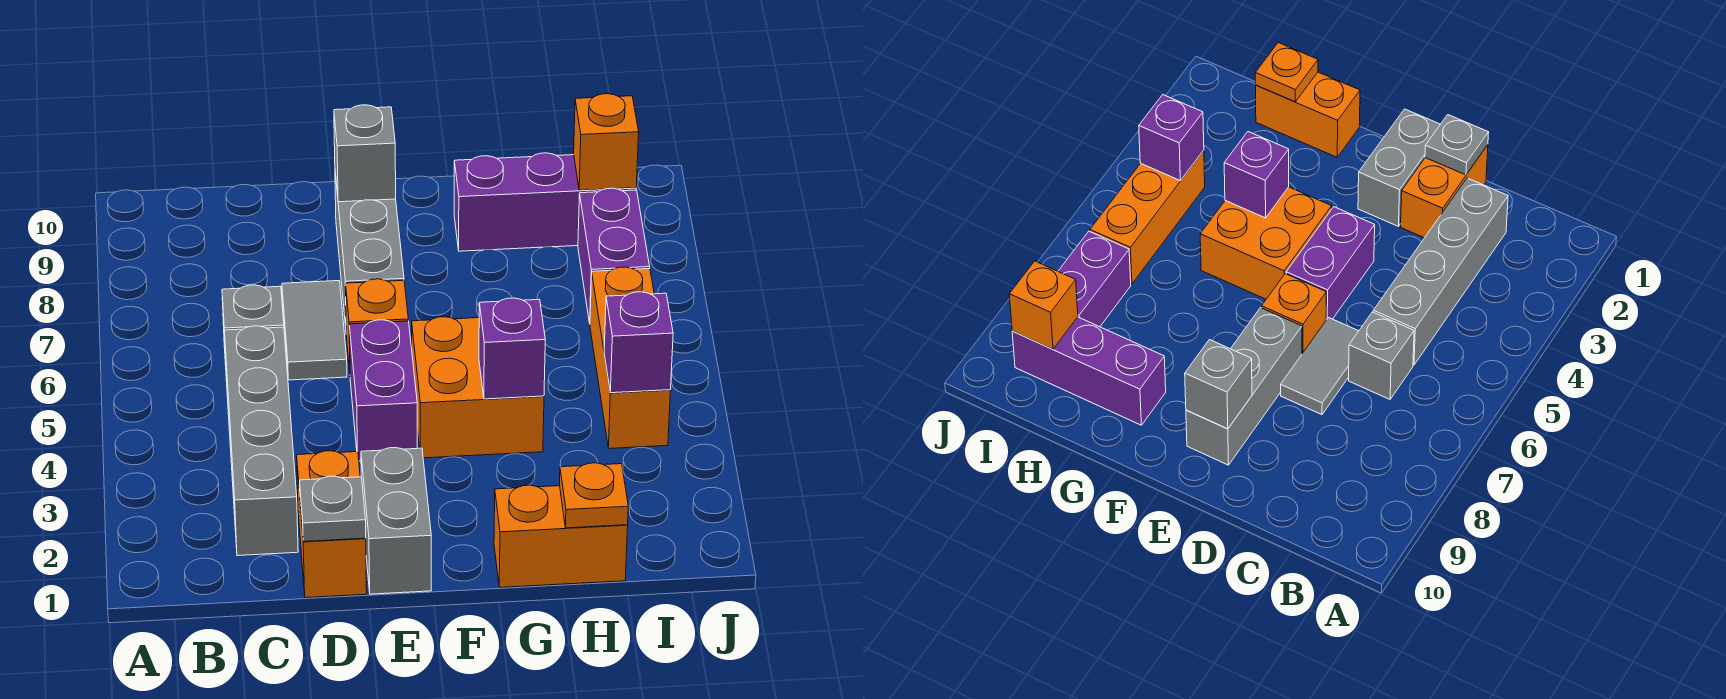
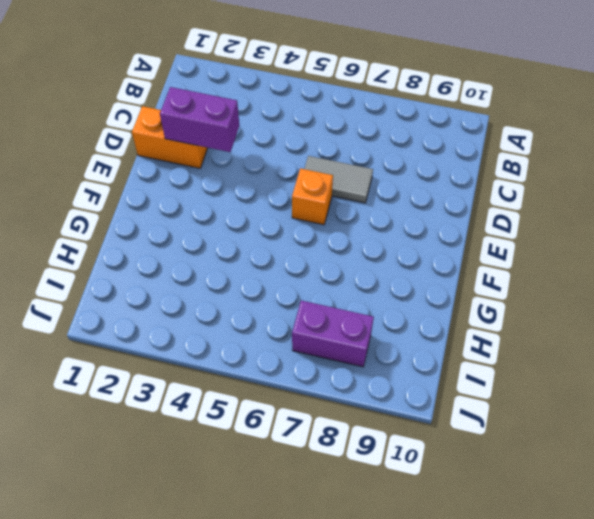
purple 1x2 brick [160,87,239,152] -> purple 1x2 brick moved to [349,320,417,461]
none -> grey 1x4 brick [225,326,298,556]
none -> grey 1x1 brick [222,285,284,365]
none -> grey 1x2 brick [361,448,431,594]

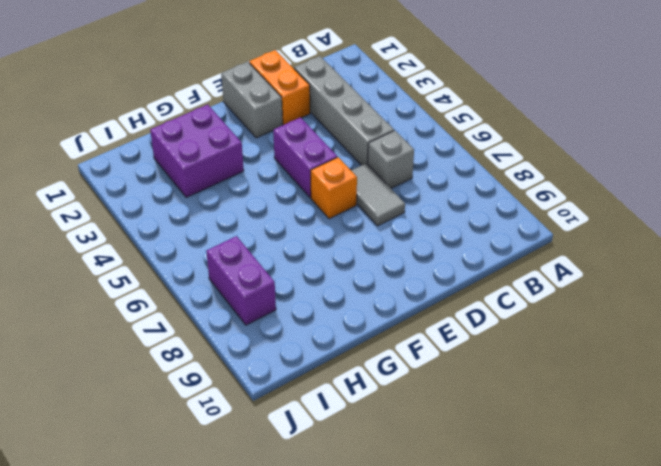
purple 2x2 brick [150,105,244,197] -> none
none -> grey 1x3 brick [335,173,404,327]
none -> orange 2x2 brick [412,317,544,458]
none -> orange 1x2 brick [494,485,628,587]

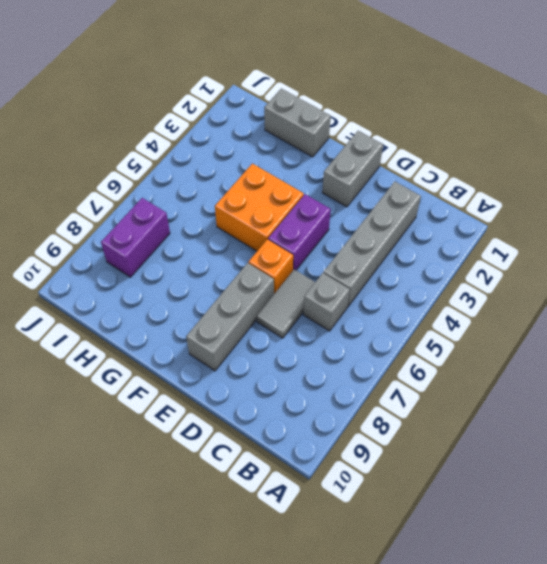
grey 1x2 brick [264,89,331,157] -> orange 1x2 brick [494,485,628,587]
none -> orange 1x2 brick [297,451,367,598]
none -> purple 1x3 brick [454,153,636,251]
none -> orange 1x3 brick [590,267,671,448]

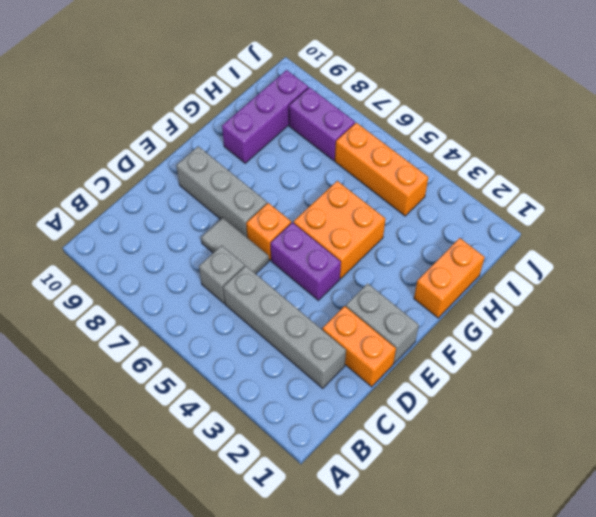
none -> grey 1x1 plate [300,476,366,541]
none -> grey 1x1 brick [334,105,396,202]
none -> purple 1x1 brick [479,298,545,399]

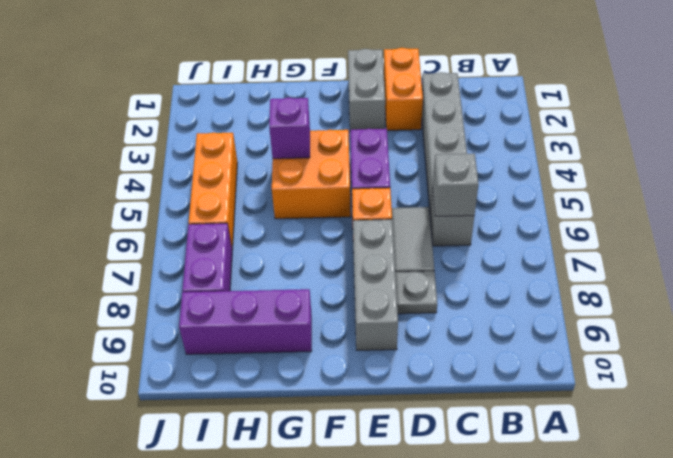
grey 1x1 brick [432,154,479,216] -> grey 1x1 brick moved to [334,105,396,202]
grey 1x1 plate [395,271,437,314] -> grey 1x1 plate moved to [300,476,366,541]
none -> orange 1x2 brick [494,485,628,587]
none -> orange 1x1 plate [560,463,628,528]
none -> purple 1x1 brick [604,292,673,393]

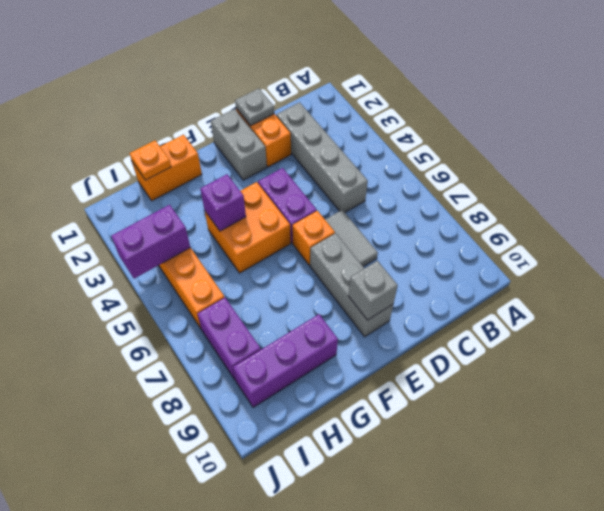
purple 1x2 brick [111,205,190,279] -> purple 1x1 brick [604,292,673,393]
none -> grey 1x1 brick [222,285,284,365]
none -> orange 1x1 brick [574,94,639,190]

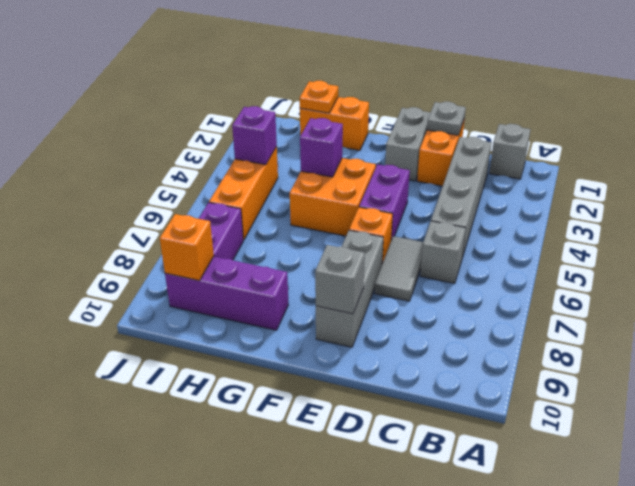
grey 1x1 brick [489,124,531,179] -> none

